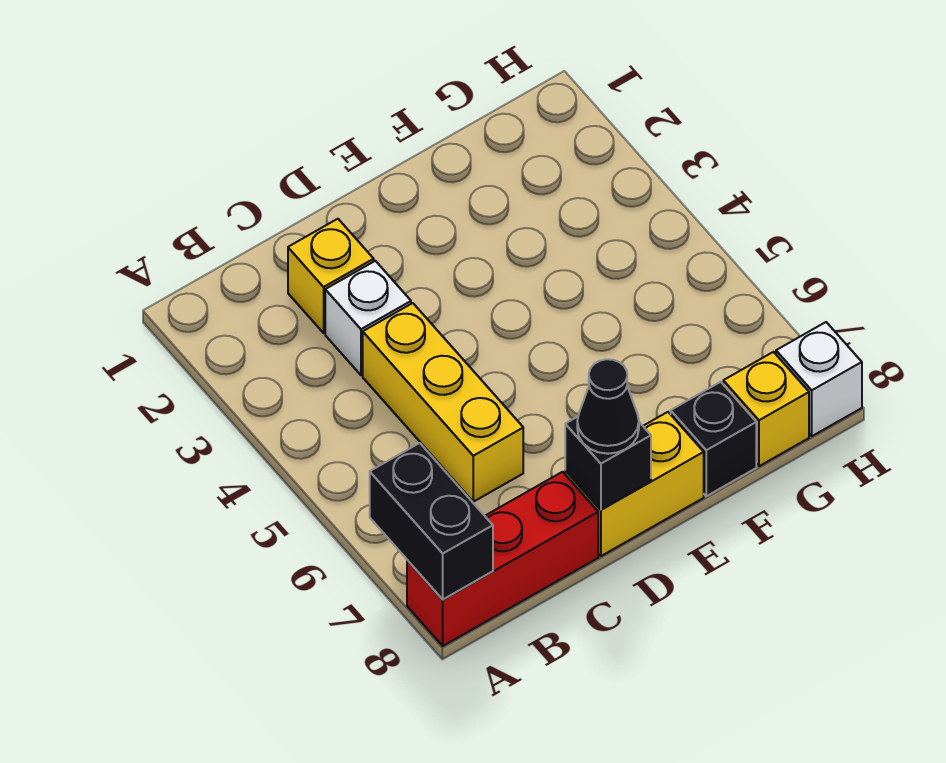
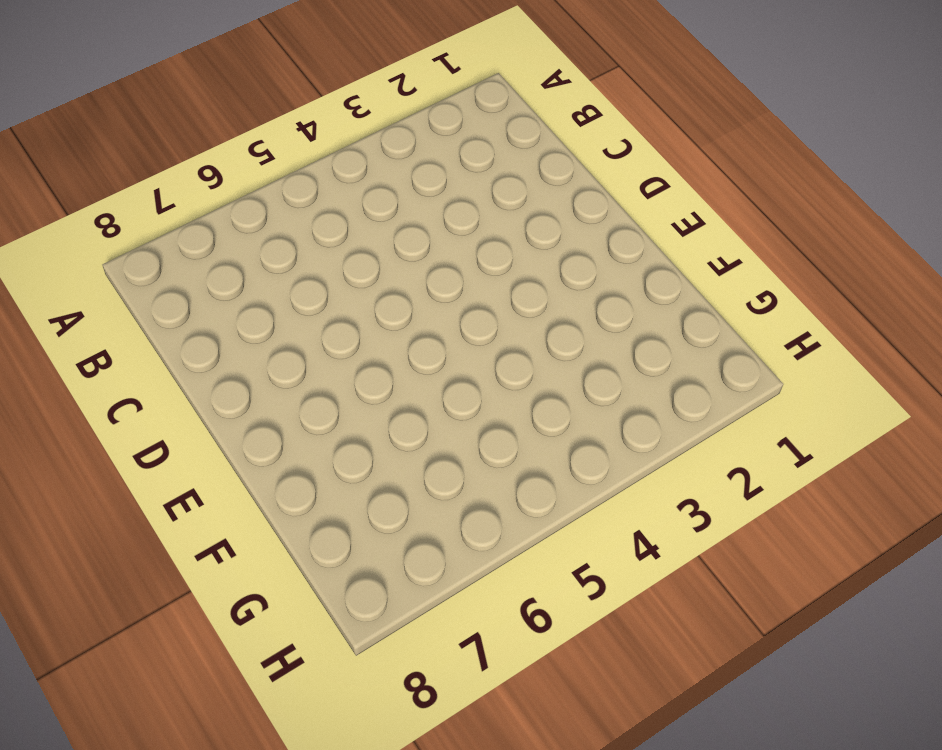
none -> red 1x3 brick [407,472,598,646]
none -> yellow 1x1 brick [288,219,374,333]

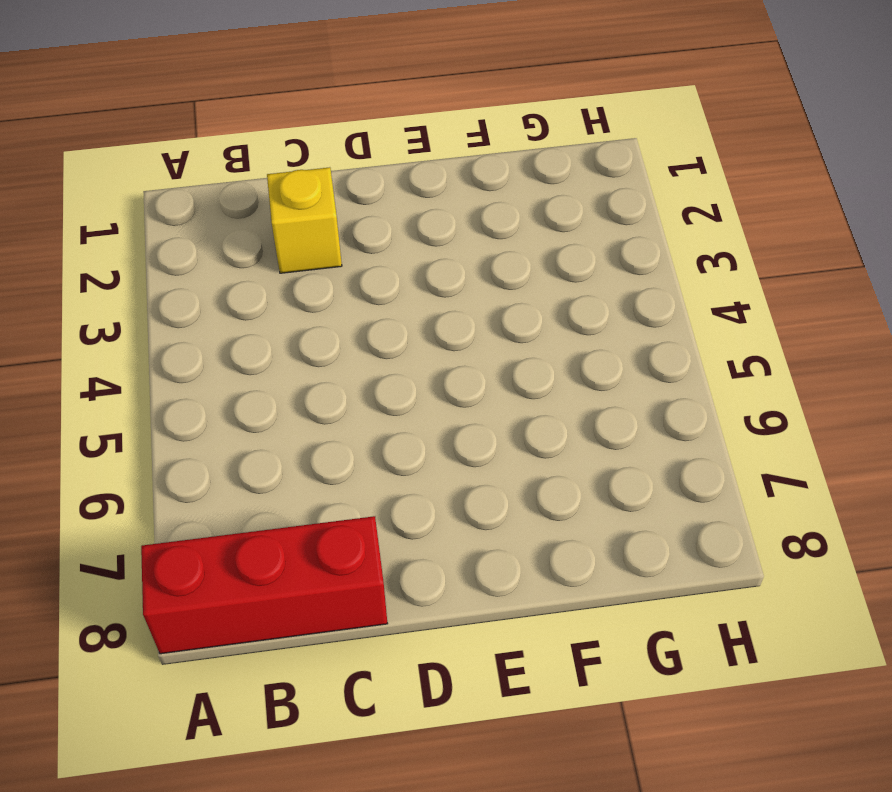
none -> white 1x1 brick [325,261,411,375]
none -> yellow 1x3 brick [363,303,523,502]

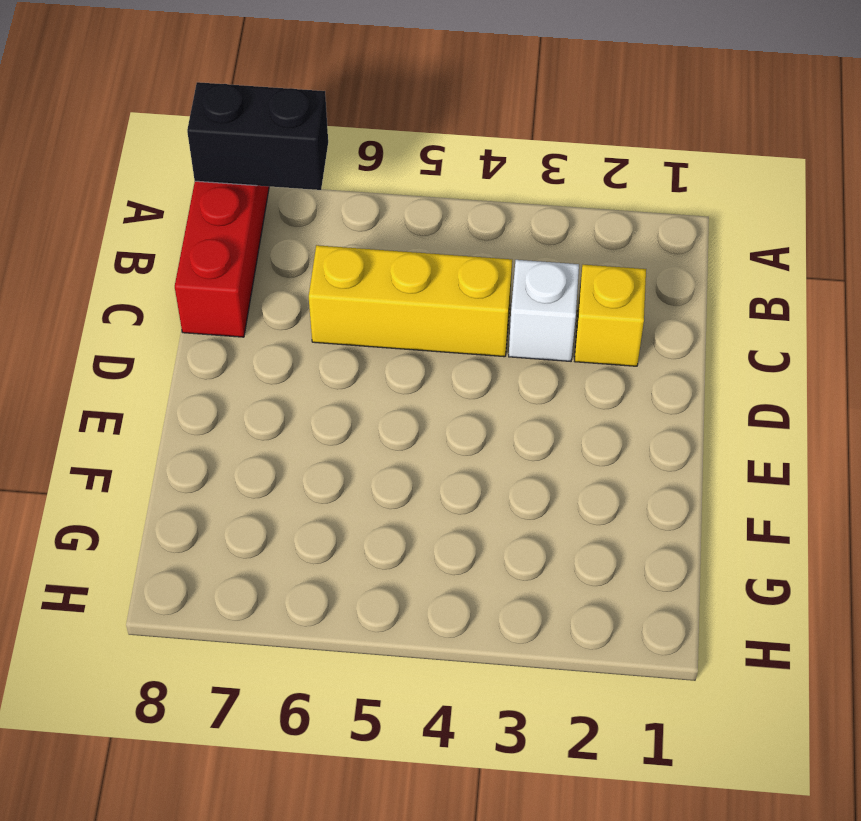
none -> yellow 1x2 brick [565,412,704,556]
none -> black 1x1 brick [671,382,756,496]

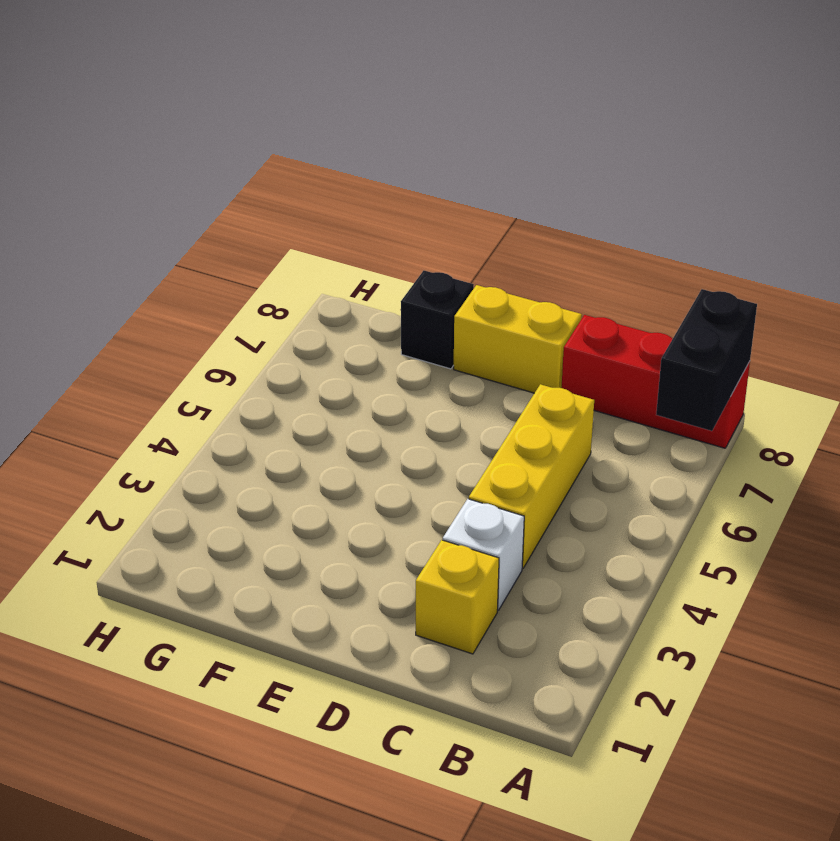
none -> yellow 1x1 brick [723,352,809,466]
none -> white 1x1 brick [776,322,862,436]

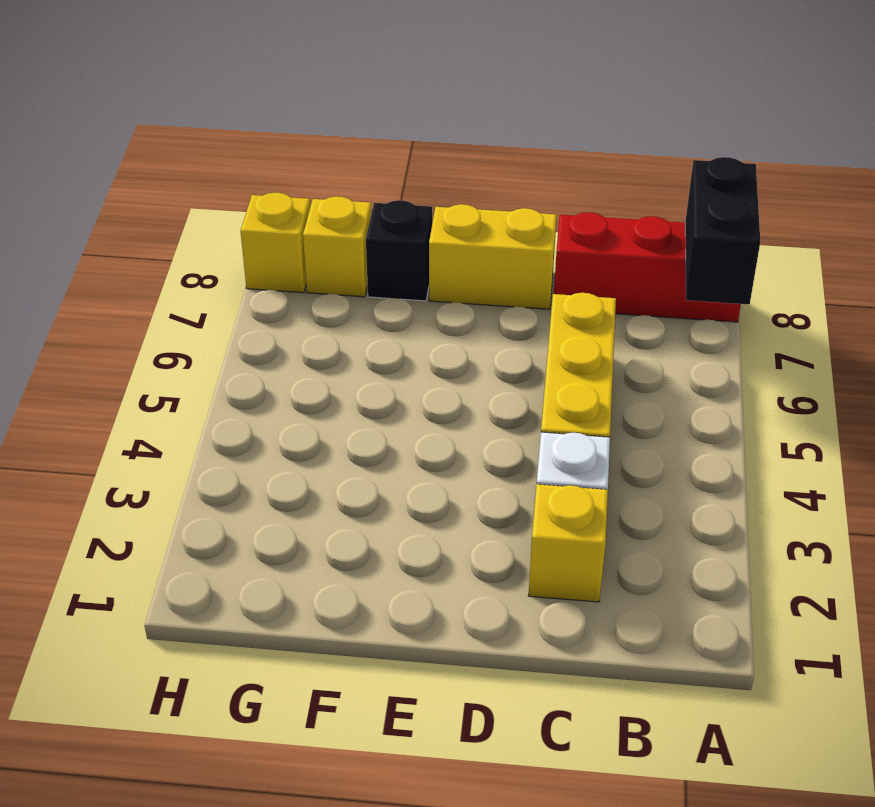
yellow 1x1 brick [241,193,310,293] -> white 1x1 brick [776,322,862,436]
none -> black 1x1 brick [565,417,651,510]
none -> black 1x1 cone [577,359,639,454]

